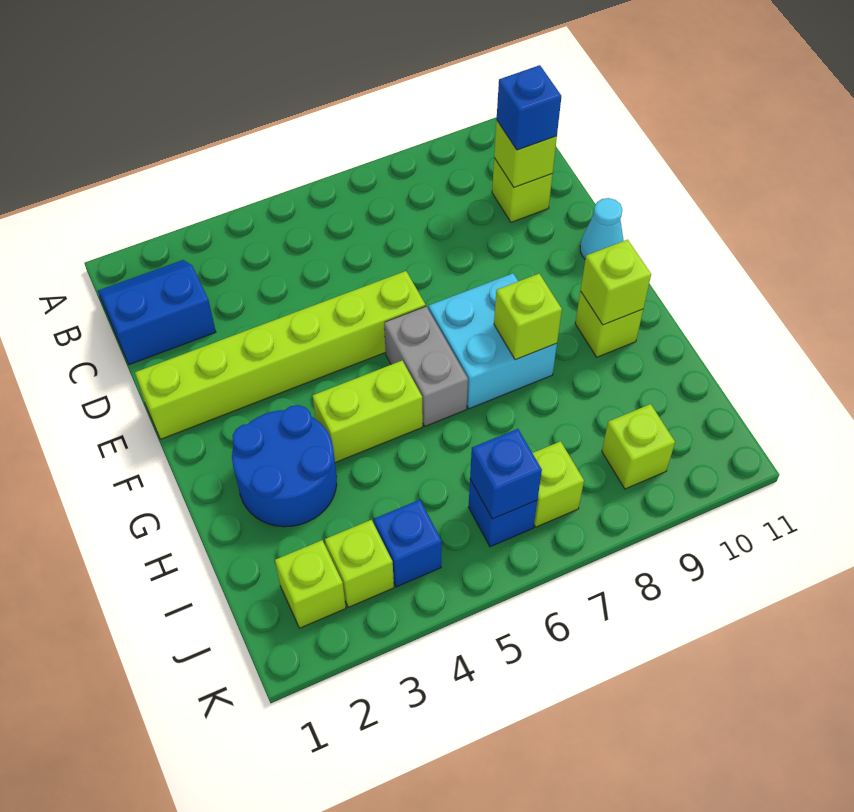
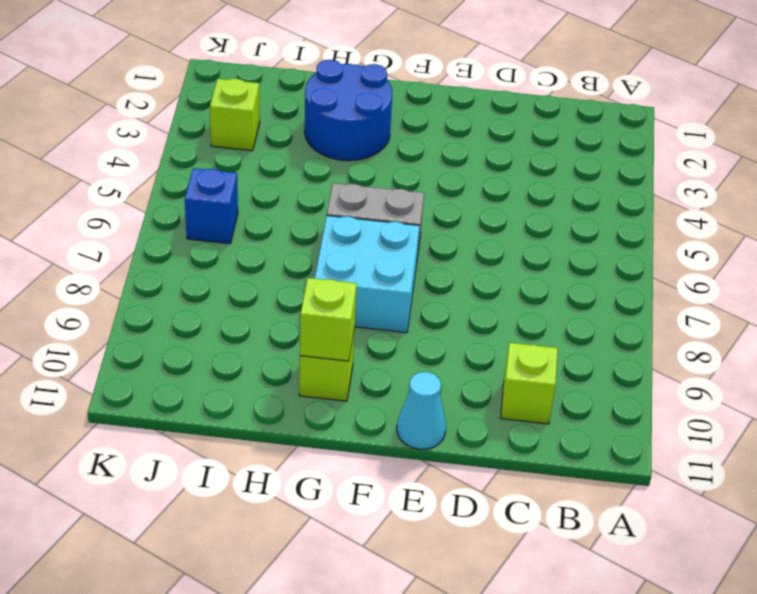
none -> blue 2x2 slope [98,260,216,365]
none -> lime 1x6 brick [135,271,425,439]
none -> lime 1x2 brick [313,361,423,463]

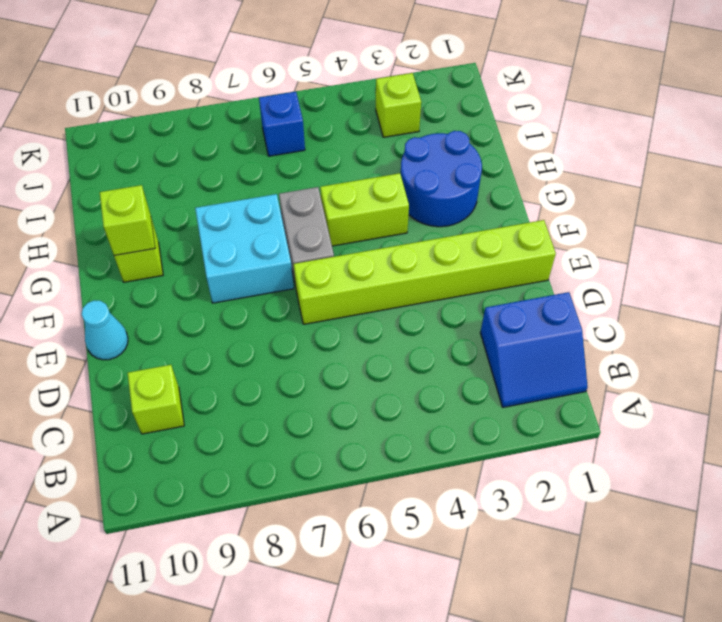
none -> lime 1x1 brick [275,540,346,628]
none -> blue 1x1 brick [374,500,442,587]
none -> lime 1x1 brick [533,441,584,527]

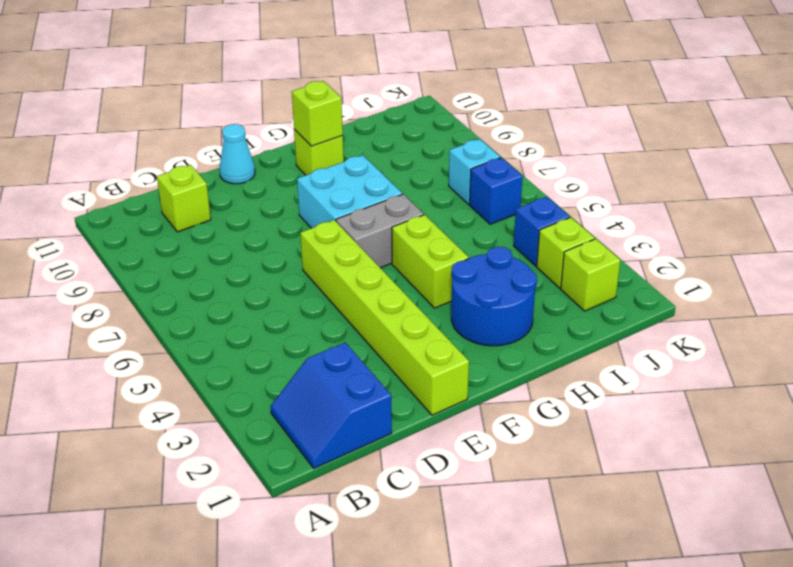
cyan 1x1 brick [449,139,500,204] -> lime 1x1 brick [533,441,584,527]
none -> lime 1x1 brick [602,404,675,489]
none -> lime 1x1 brick [494,120,557,187]
none -> lime 1x1 brick [494,274,562,360]

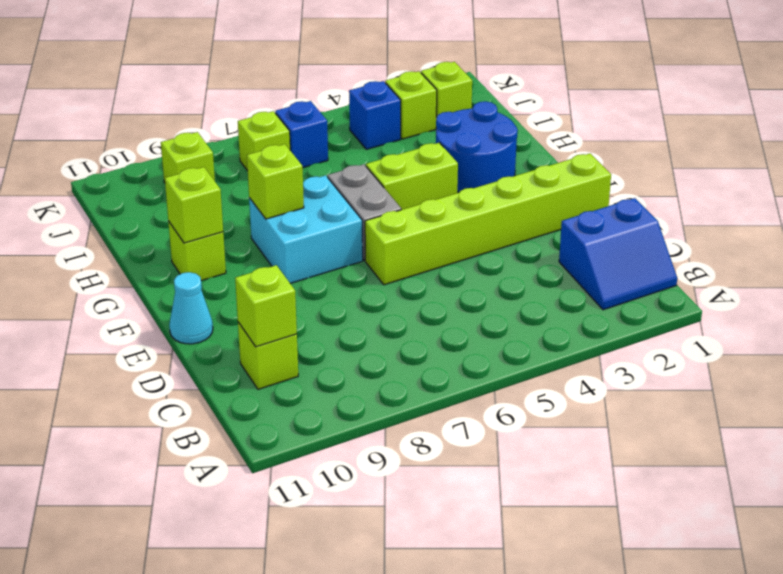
none -> blue 1x1 brick [470,429,542,519]
none -> blue 1x1 brick [497,65,561,150]

